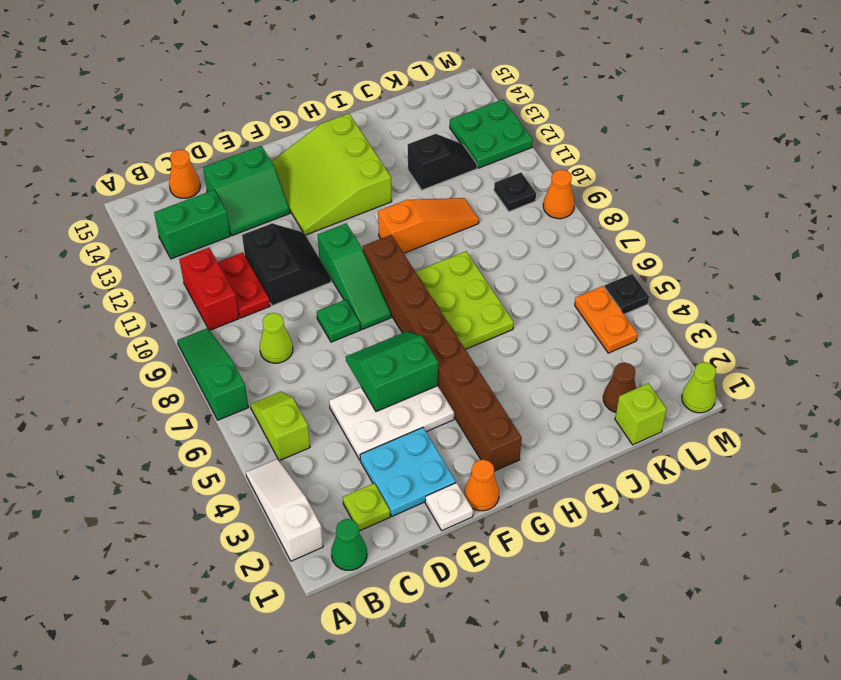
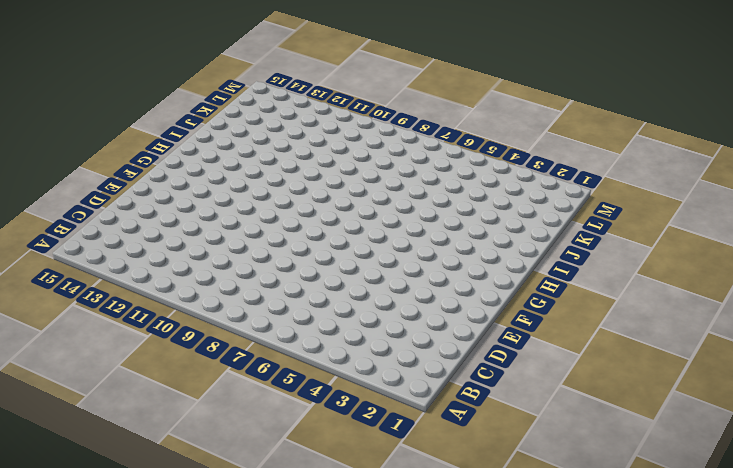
none -> white 1x3 slope [246,459,323,561]
none -> green 1x3 slope [177,328,249,420]
none -> green 1x1 cone [331,519,367,570]
none -> lime 1x2 slope [250,392,310,461]

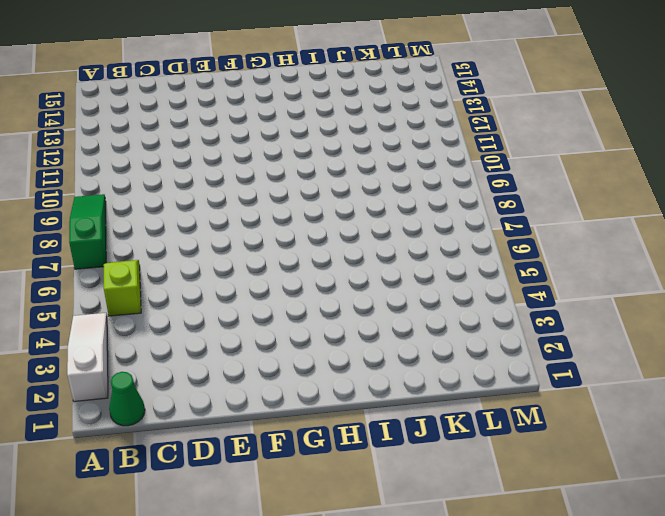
none -> red 1x2 brick [179,248,239,330]
none -> green 1x2 brick [154,190,230,259]
none -> lime 1x1 plate [343,483,390,531]
none -> lime 1x1 cone [260,313,293,363]

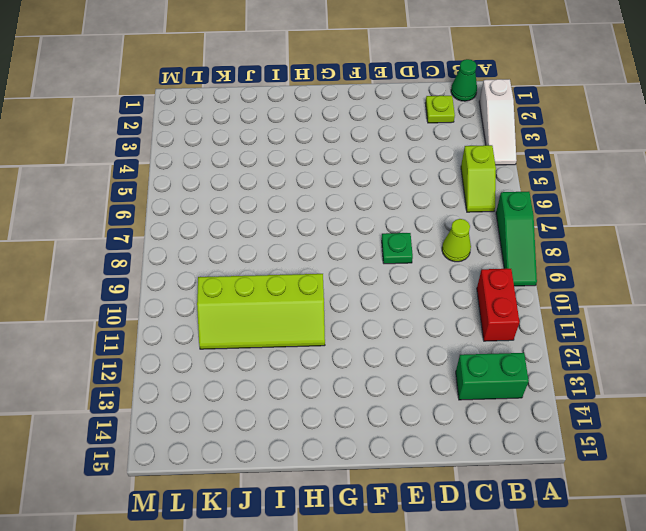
lime 2x4 slope [197,274,325,349] -> orange 1x3 slope [378,198,479,253]
none -> red 1x2 plate [218,252,270,318]
none -> orange 1x1 cone [169,150,200,198]
none -> cyan 2x2 plate [360,428,456,516]
none -> white 2x3 plate [329,386,454,460]

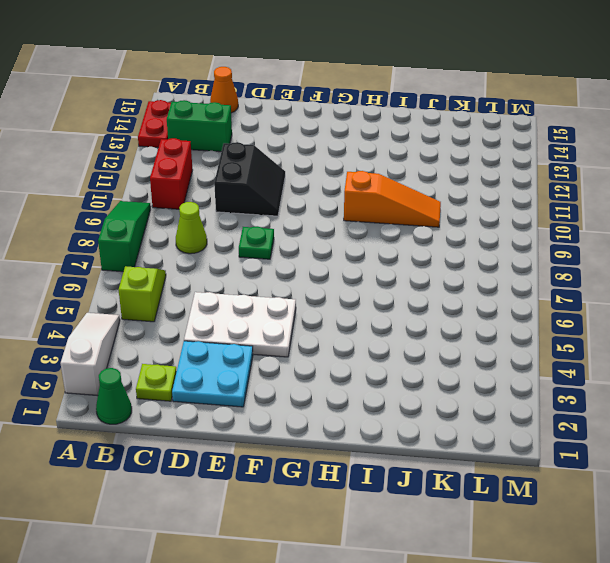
red 1x2 plate [138,100,171,148] -> red 1x2 plate moved to [218,252,270,318]
none -> green 2x2 slope [203,146,290,236]
none -> white 1x1 plate [425,483,473,531]
none -> orange 1x1 cone [464,460,499,511]
none -> green 1x3 slope [318,223,391,330]

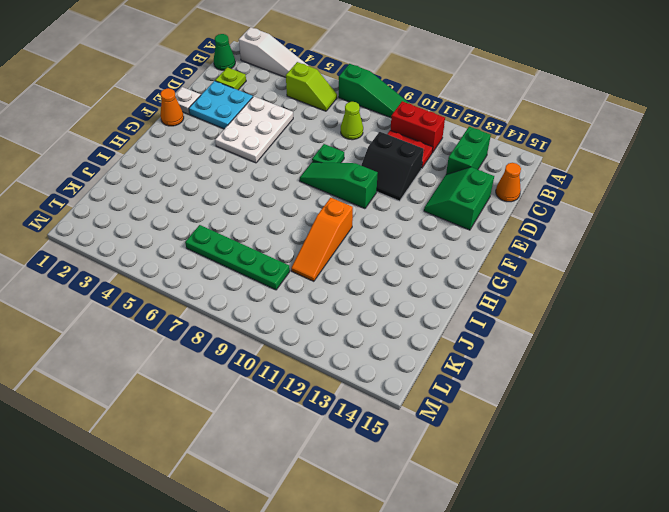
green 1x4 plate [185,225,290,290] -> none
none -> lime 3x3 slope [271,114,392,235]
none -> brown 1x8 brick [363,235,522,471]
none -> lime 2x3 plate [415,251,514,349]
none -> black 1x2 slope [408,134,477,190]

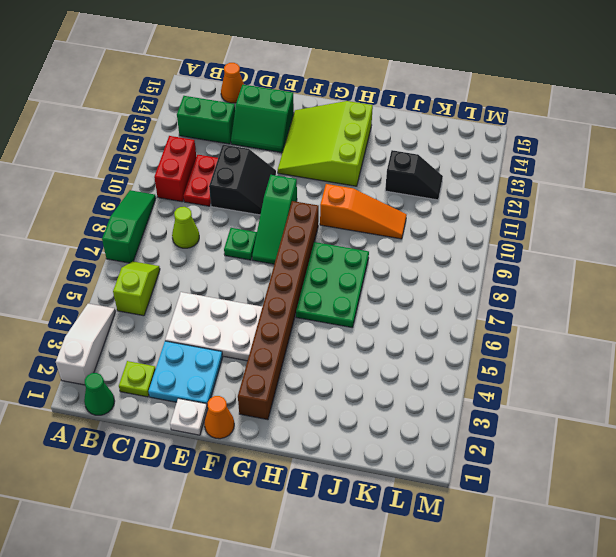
green 2x3 plate [296,242,369,328] -> lime 2x3 plate [415,251,514,349]
none -> lime 1x1 brick [615,383,667,445]
none -> brown 1x1 cone [603,363,636,412]
none -> orange 1x2 plate [575,286,638,353]
none -> black 1x1 plate [494,173,536,212]

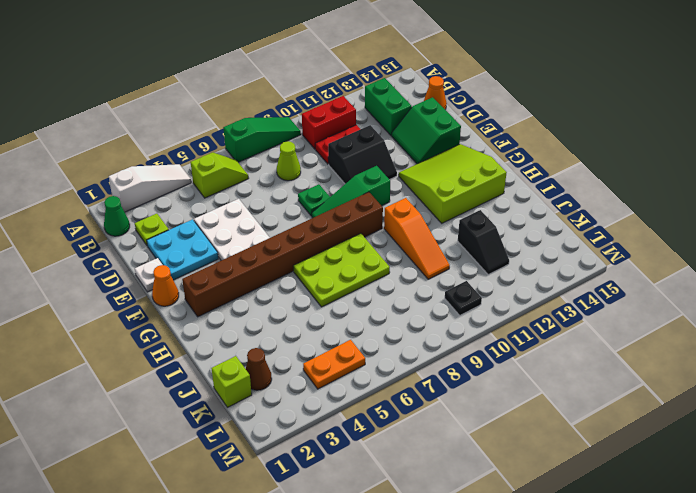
none -> green 2x2 plate [450,100,533,168]
none -> lime 1x1 cone [682,362,716,413]
none -> black 1x1 plate [605,274,649,314]
none -> orange 1x1 cone [543,169,574,219]

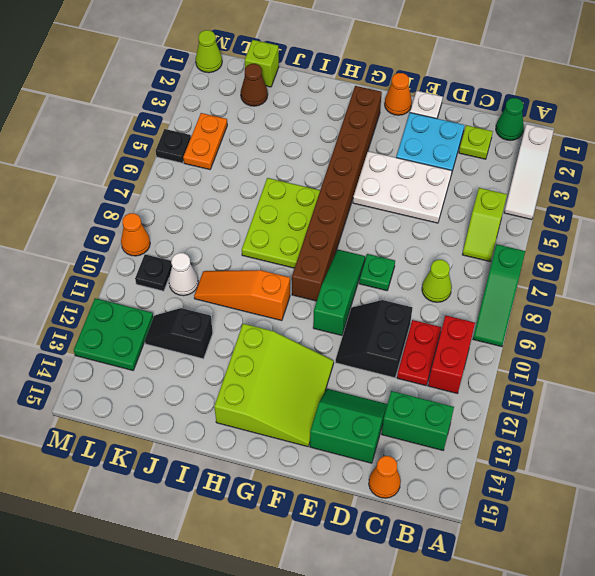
white 1x1 cone [169,253,198,296] -> none
none -> green 2x2 slope [346,331,438,412]

